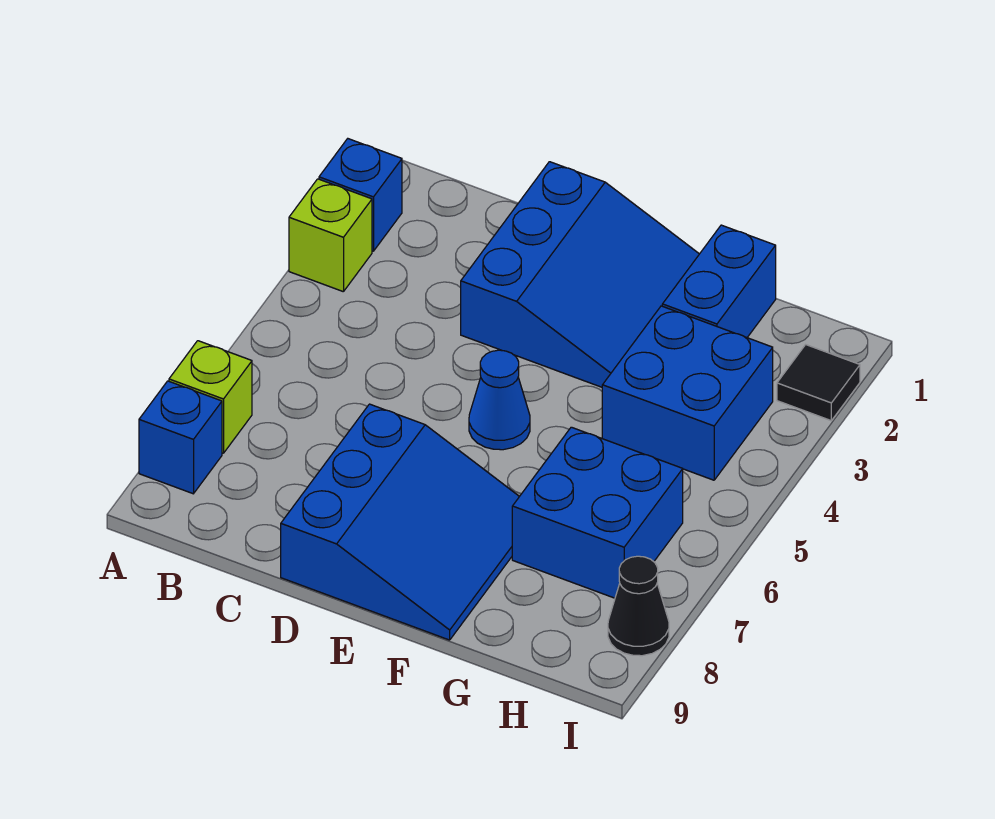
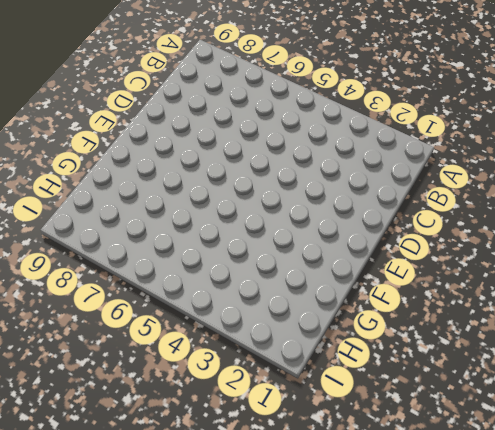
none -> blue 1x1 brick [319,139,402,251]
none -> lime 1x1 brick [289,179,372,292]
none -> lime 1x1 brick [169,341,252,453]

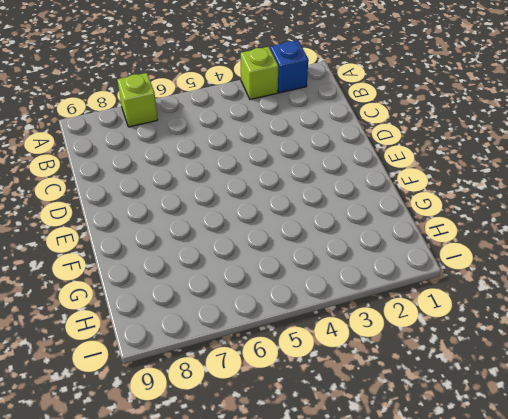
none -> blue 1x1 brick [139,381,222,494]
none -> blue 3x3 slope [461,162,699,387]
none -> blue 3x3 slope [281,404,519,640]

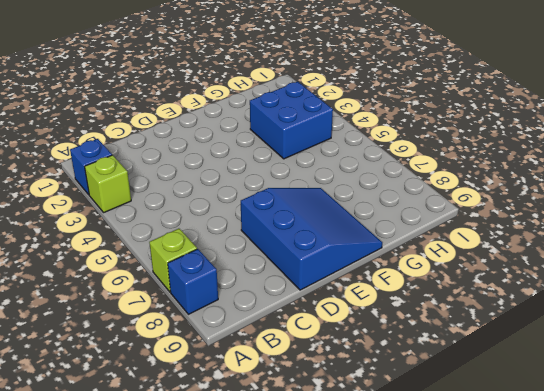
none -> blue 3x3 slope [461,162,699,387]
none -> blue 1x1 cone [469,350,530,450]
none -> blue 1x2 brick [662,225,776,337]

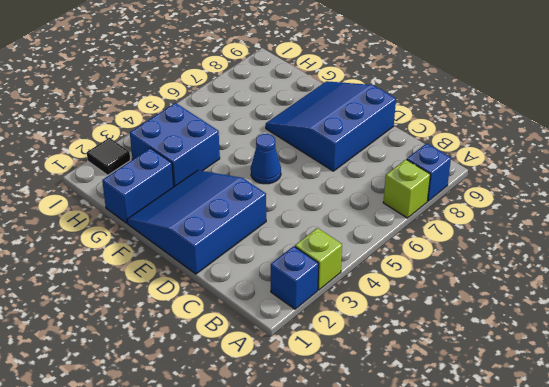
none -> blue 2x2 brick [512,427,683,598]
none -> black 1x1 cone [608,556,669,656]

